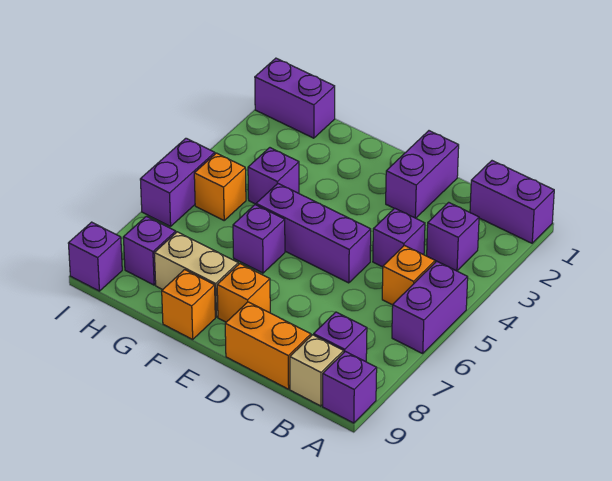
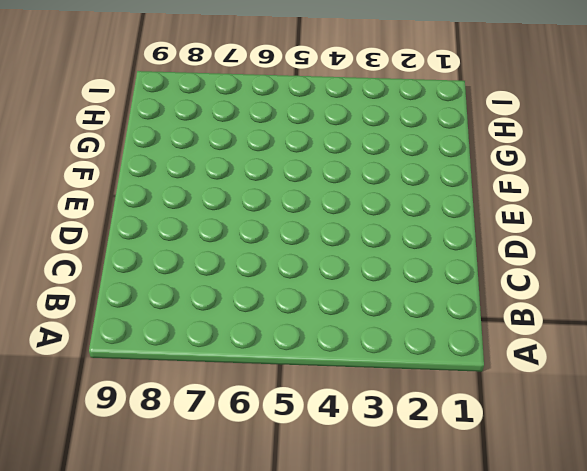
none -> purple 1x2 brick [470,161,554,243]
none -> purple 1x2 brick [392,261,468,354]
none -> purple 1x1 brick [323,351,377,423]

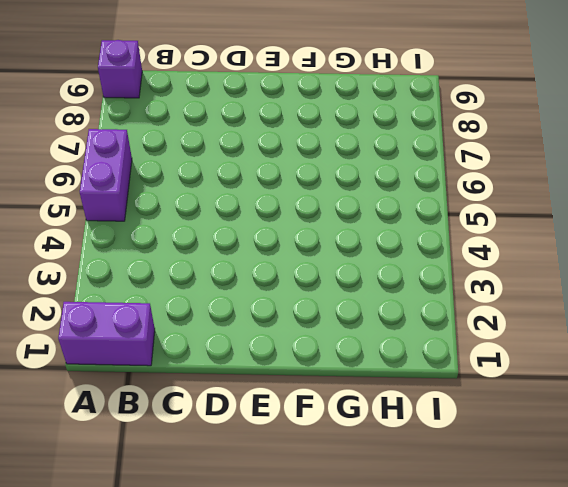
none -> purple 1x1 brick [427,202,479,271]
none -> orange 1x1 brick [382,245,435,305]
none -> purple 1x1 brick [314,312,367,362]

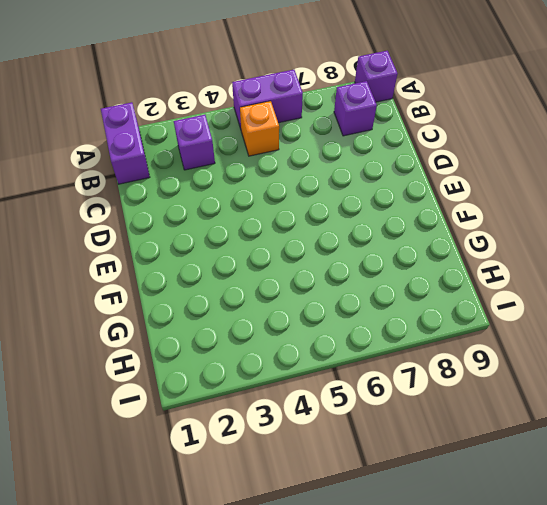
none -> tan 1x1 brick [290,335,344,406]
none -> purple 1x1 brick [373,208,425,267]
none -> orange 1x2 brick [225,302,311,389]

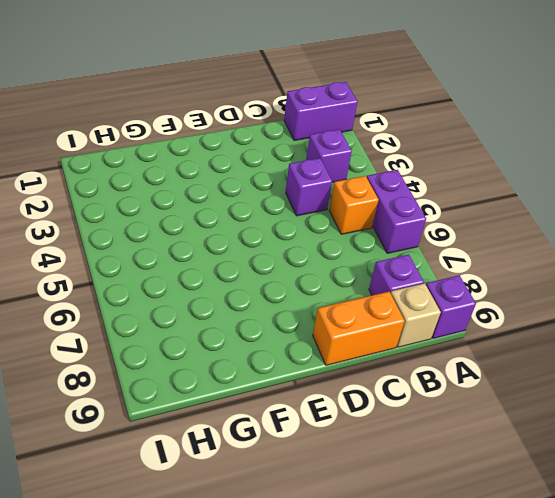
none -> purple 1x2 brick [386,131,459,218]
none -> purple 1x3 brick [256,184,371,283]
none -> orange 1x1 brick [217,264,270,322]

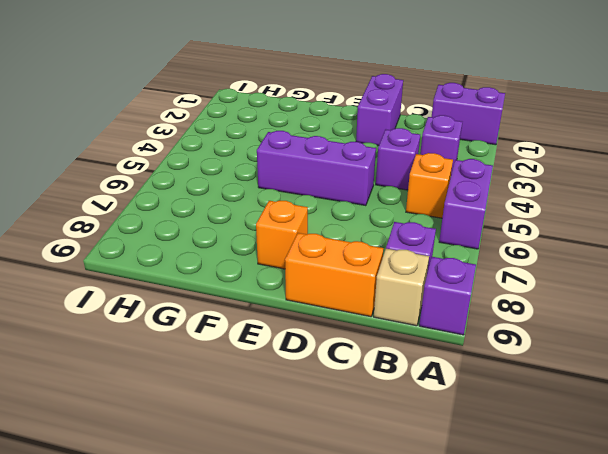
none -> purple 1x1 brick [233,205,285,273]
none -> tan 1x2 brick [154,232,238,317]
none -> orange 1x1 brick [162,270,215,339]

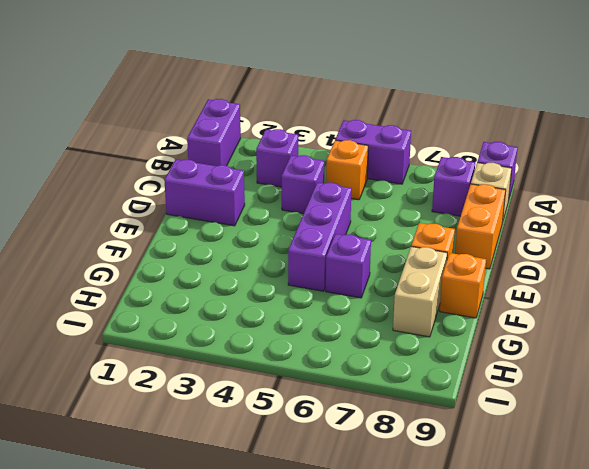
none -> purple 1x1 brick [248,148,299,204]
none -> purple 1x2 brick [255,58,335,138]
none -> orange 1x1 brick [194,153,246,220]

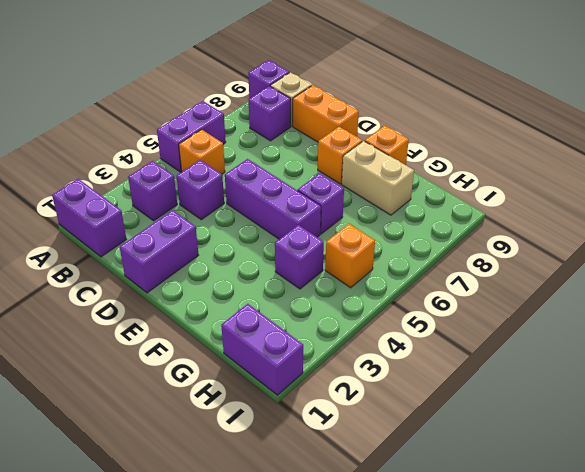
none -> purple 1x1 brick [123,216,176,285]
none -> purple 1x2 brick [140,138,215,226]
none -> purple 1x1 brick [68,222,122,291]

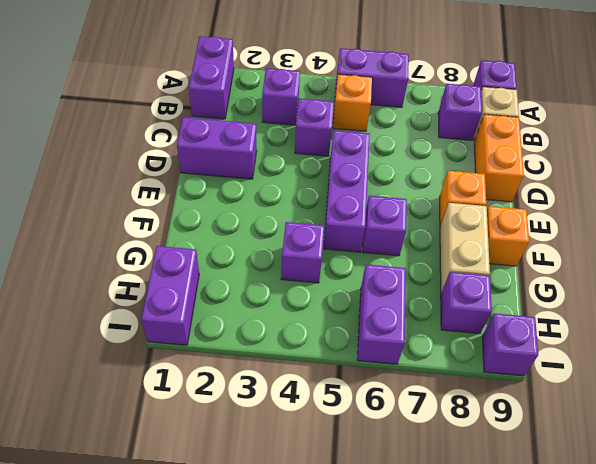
purple 1x2 brick [357,265,406,364] -> purple 1x2 brick turned to [140,138,215,226]
none -> orange 1x1 brick [194,153,246,220]

